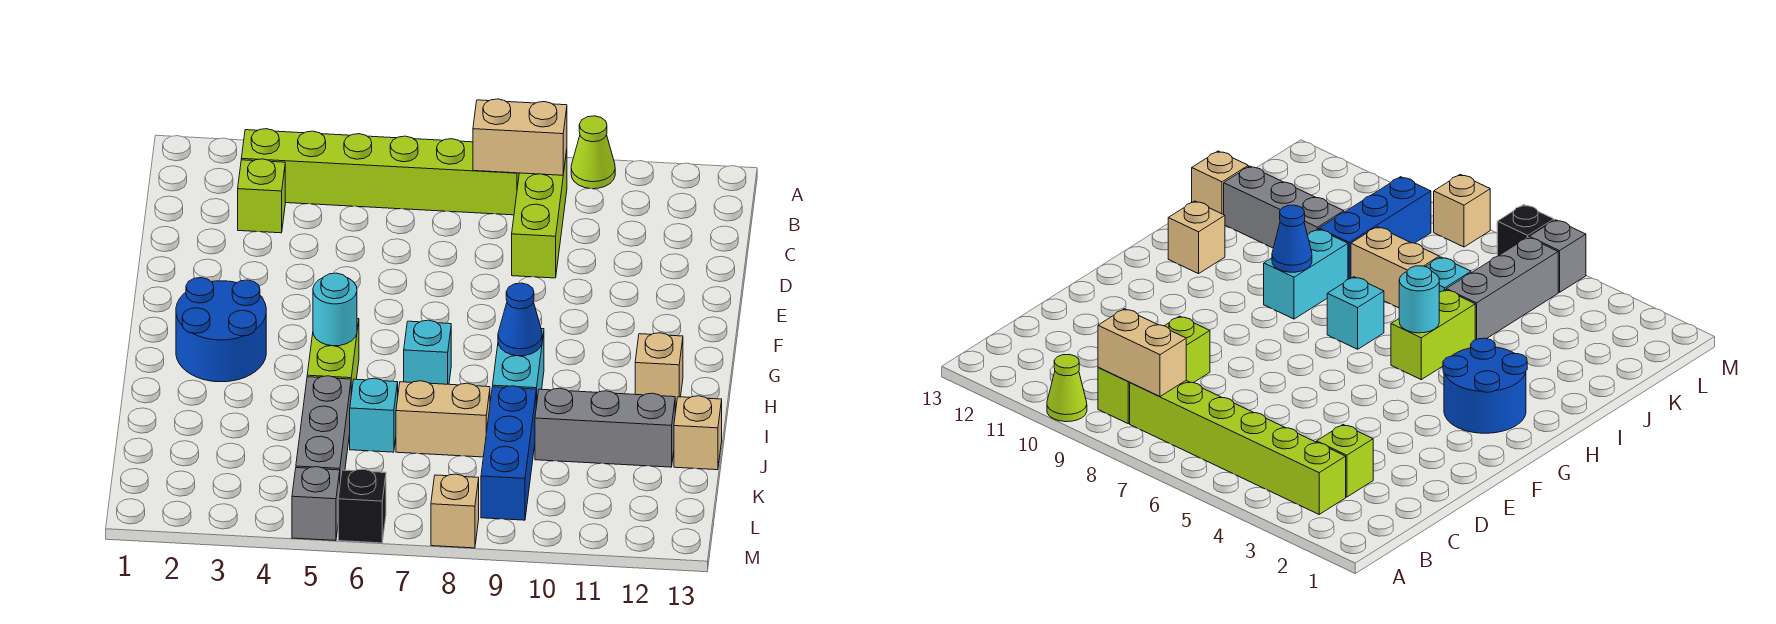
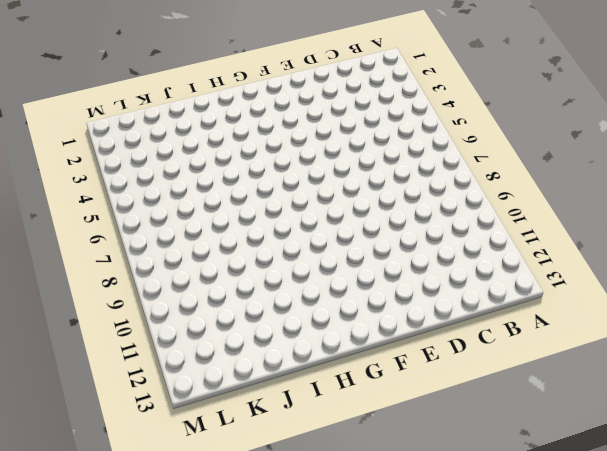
none -> lime 1x1 cone [571,116,615,189]
none -> lime 1x6 brick [241,129,519,215]
none -> lime 1x3 brick [512,151,567,278]

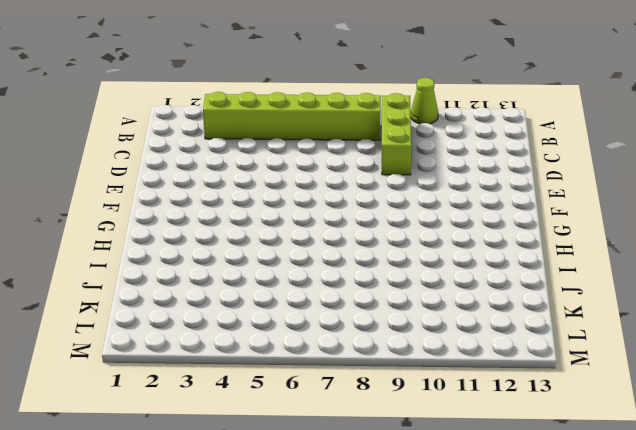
none -> lime 1x1 brick [238,159,285,233]
none -> blue 2x2 round brick [176,278,266,382]
none -> lime 1x2 brick [307,319,359,394]

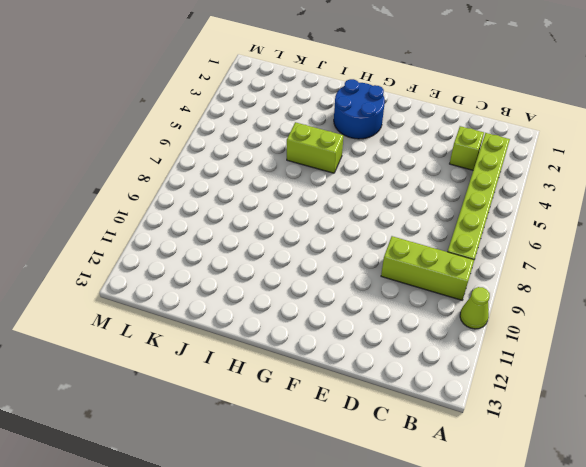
none -> cyan 1x1 brick [404,320,451,384]
none -> cyan 1x2 brick [493,328,544,406]
none -> tan 1x1 brick [635,333,683,407]

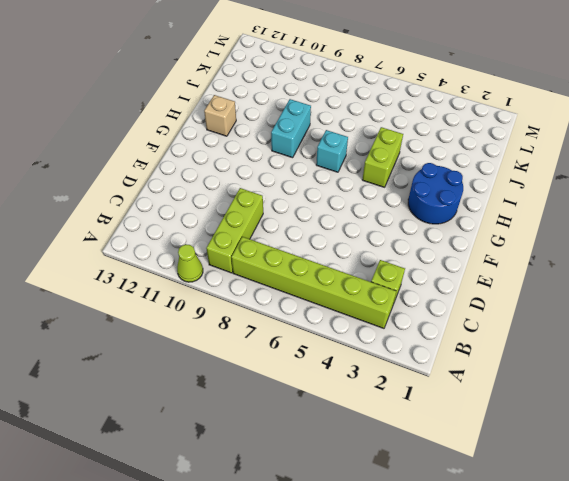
none -> grey 1x3 brick [296,376,351,482]
none -> cyan 1x1 brick [350,378,398,452]
none -> tan 1x2 brick [396,381,490,457]

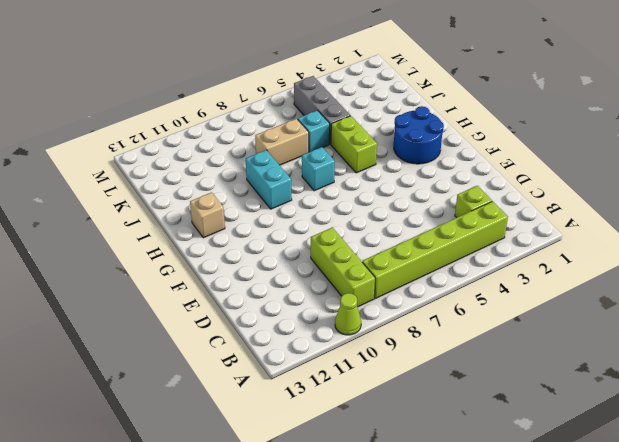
none -> blue 1x3 brick [481,386,536,520]
none -> grey 1x3 brick [535,388,675,467]
none -> tan 1x1 brick [674,396,722,470]

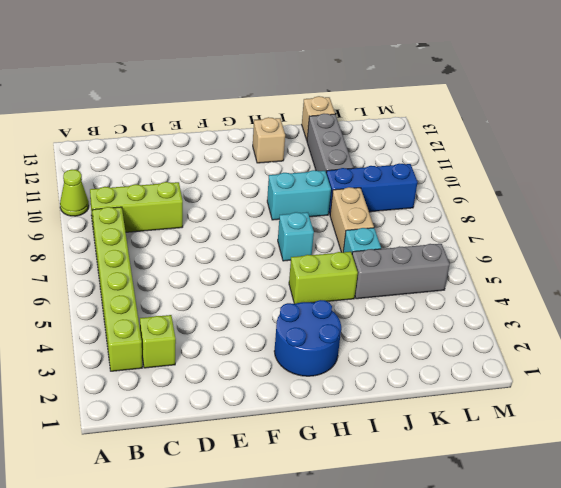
none -> grey 1x1 brick [292,467,340,541]
none -> black 1x1 brick [338,469,386,543]
none -> tan 1x1 brick [431,474,479,548]

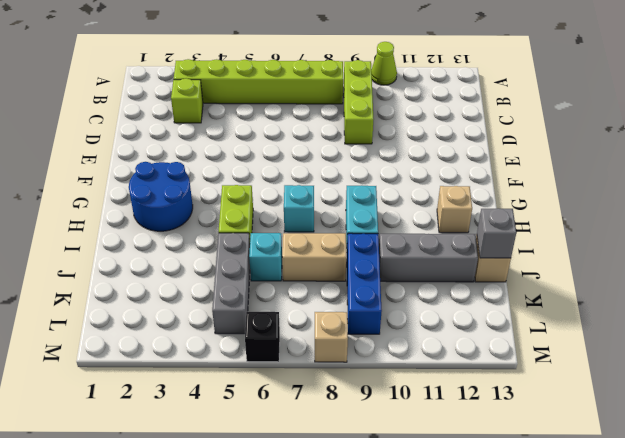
grey 1x1 brick [477,208,516,258] -> grey 1x1 brick moved to [292,467,340,541]
none -> tan 1x2 brick [473,99,567,175]
none -> cyan 1x1 round brick [313,273,357,346]
none -> blue 1x1 cone [498,283,542,356]

